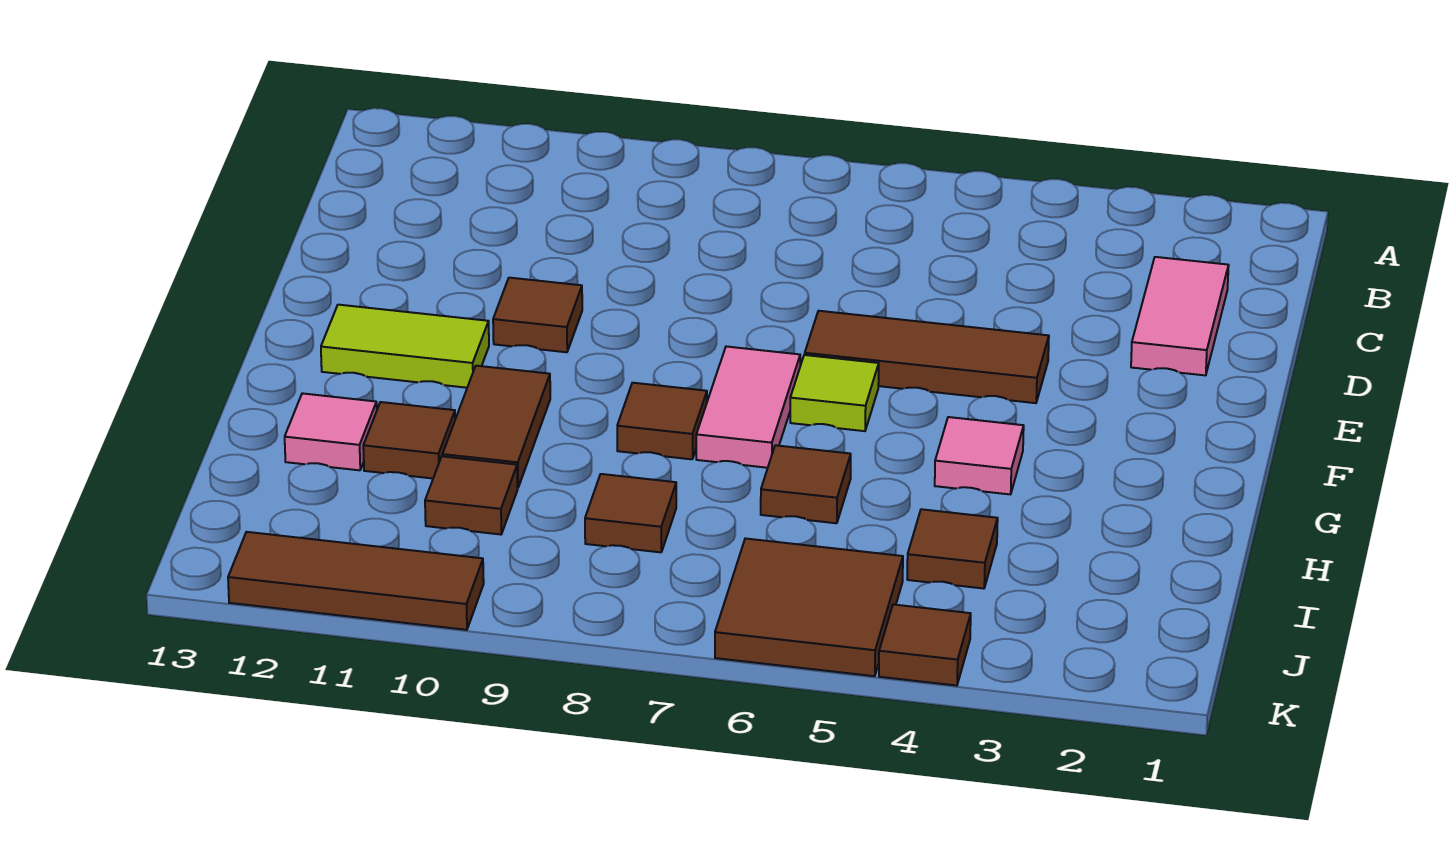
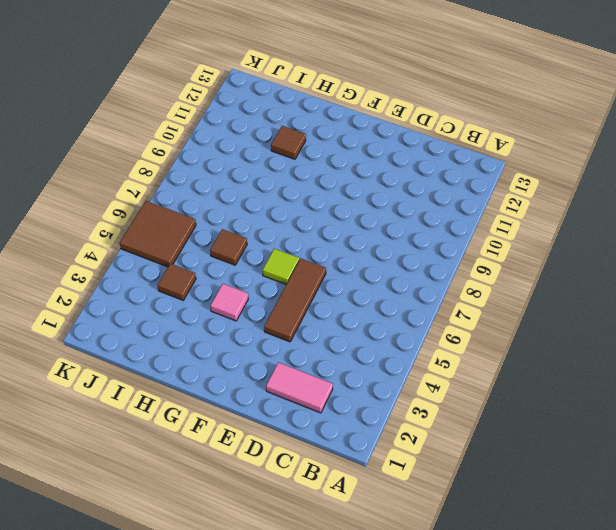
none -> brown 1x1 tile [493,278,582,352]
none -> pink 1x2 tile [696,347,800,468]
none -> lime 1x2 tile [321,305,489,388]

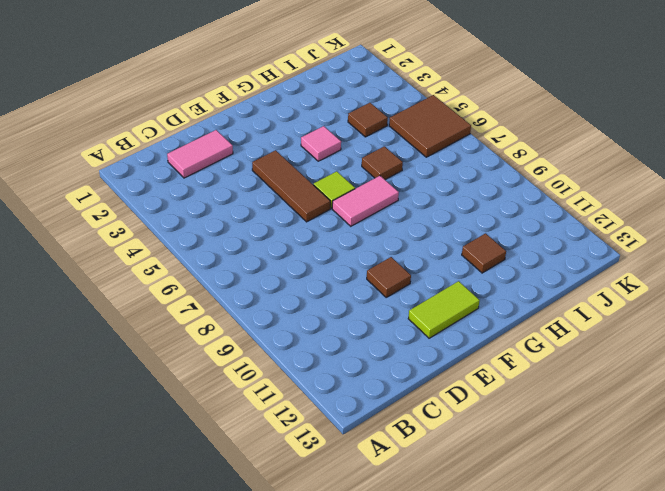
lime 1x2 tile [408,281,480,338] -> lime 1x2 tile turned to [321,305,489,388]
none -> brown 1x1 tile [617,383,707,459]
none -> brown 1x2 tile [442,366,550,488]
none -> pink 1x1 tile [285,393,377,470]

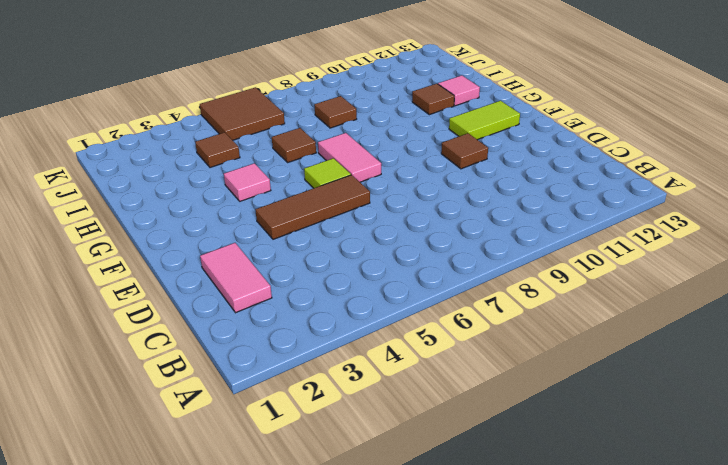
none -> brown 1x1 tile [617,383,707,459]
none -> brown 1x2 tile [442,366,550,488]
none -> brown 1x1 tile [425,456,517,534]

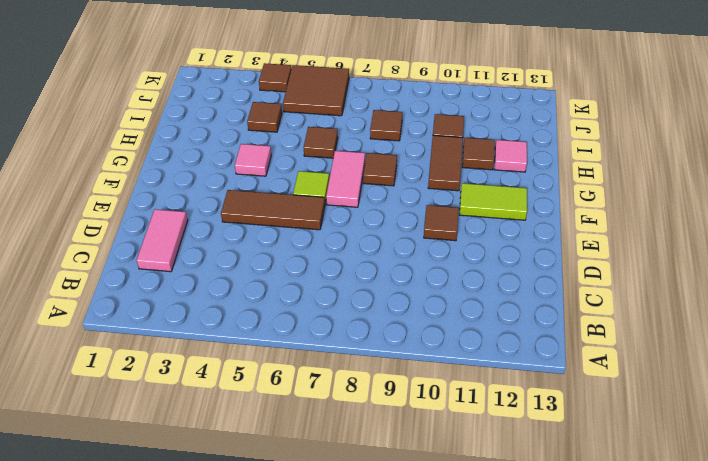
none -> brown 1x3 tile [228,532,484,630]

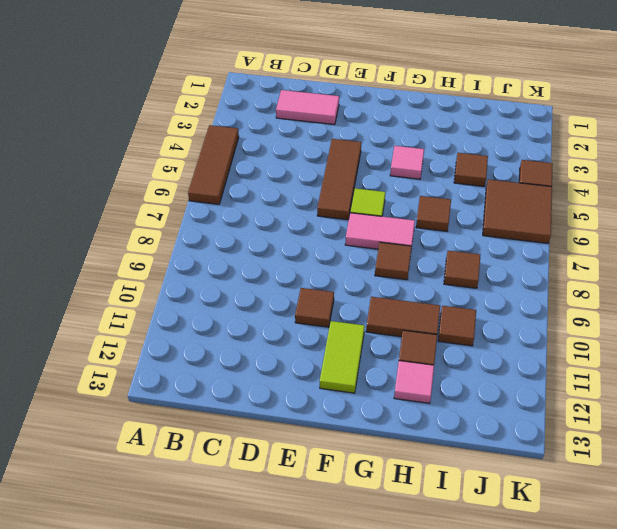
brown 1x3 tile [188,125,239,204] -> brown 1x3 tile moved to [228,532,484,630]

